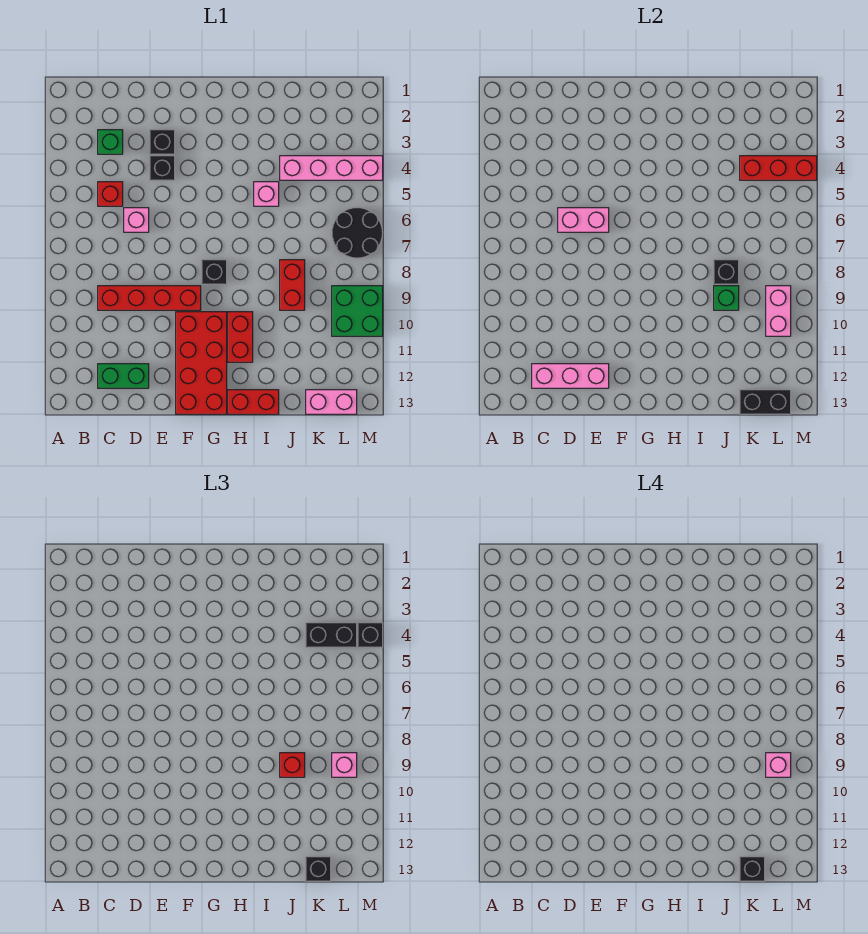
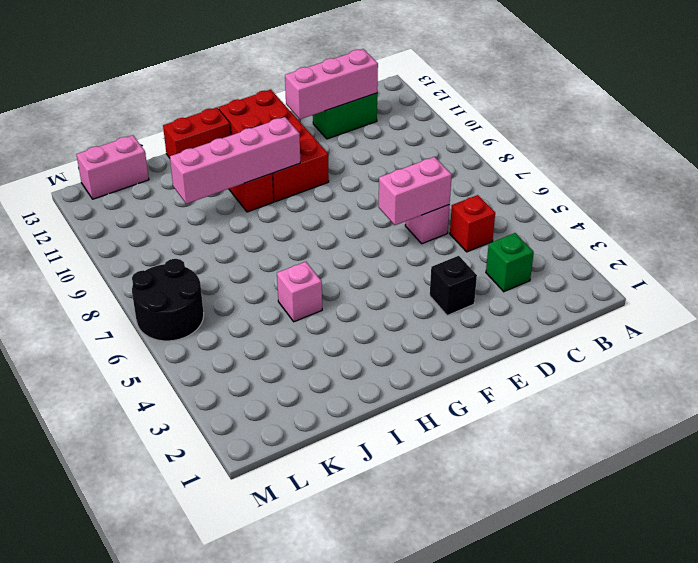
pink 1x4 brick [170,117,300,204] -> pink 1x4 brick moved to [280,156,383,180]
none -> red 1x4 brick [98,286,201,310]
none -> black 1x1 brick [150,156,175,180]
none -> black 1x1 brick [202,260,227,284]
none -> red 1x2 brick [280,260,305,310]

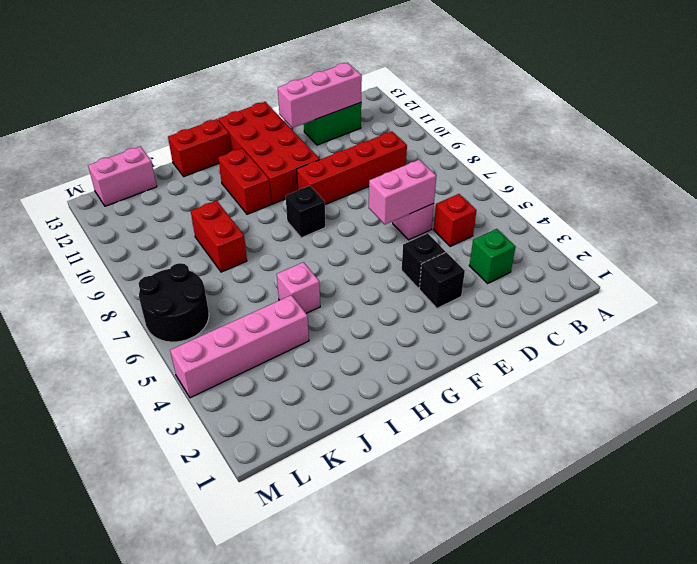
none -> green 2x2 brick [332,286,383,336]
none -> black 1x1 brick [714,260,739,284]
none -> green 1x1 brick [714,286,739,310]
none -> red 1x3 brick [740,156,817,180]

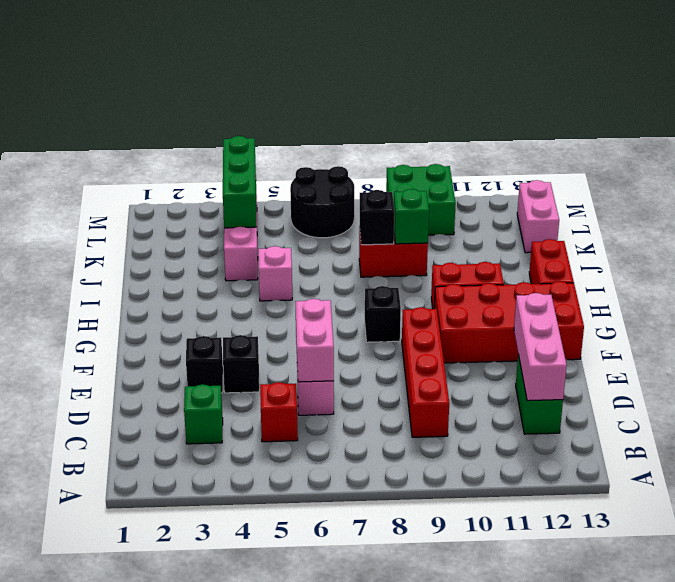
green 1x3 brick [223,136,256,228] -> red 1x3 brick [740,156,817,180]
none -> black 1x2 brick [740,390,791,414]
none -> pink 1x2 brick [766,286,791,336]
none -> red 1x1 brick [280,753,305,777]
none -> black 1x2 brick [306,623,357,647]

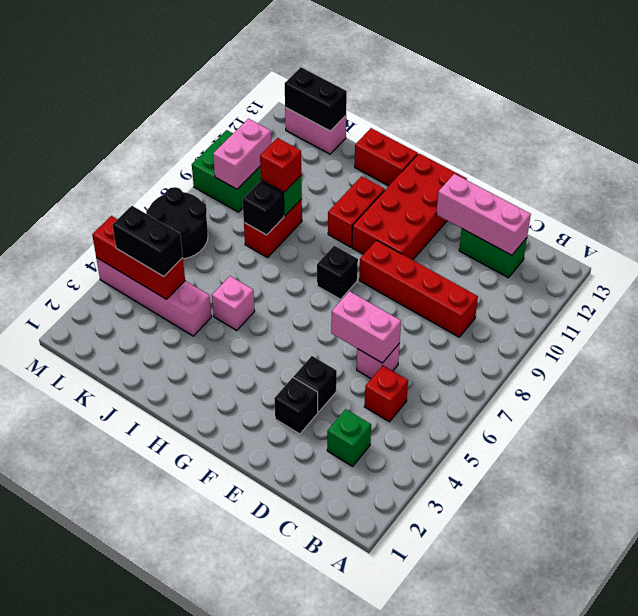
none -> black 1x1 brick [306,857,331,881]
none -> pink 1x1 brick [332,753,357,777]
none -> black 1x1 brick [358,623,383,647]
none -> black 1x1 brick [740,857,765,881]

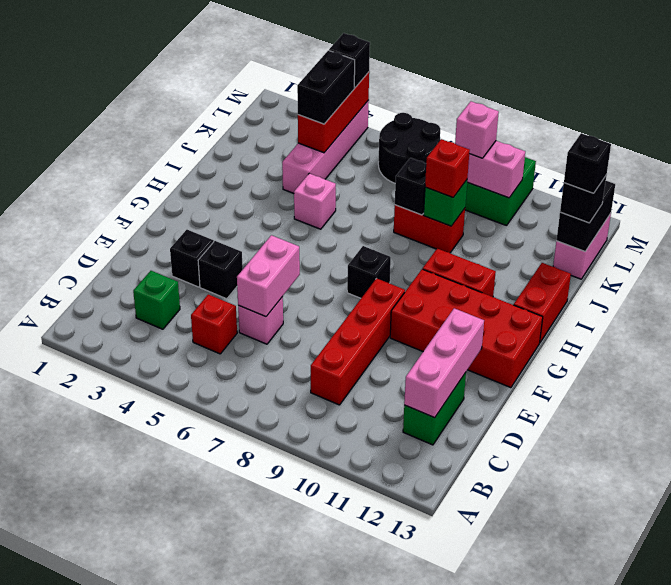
none -> pink 1x1 brick [766,753,791,777]

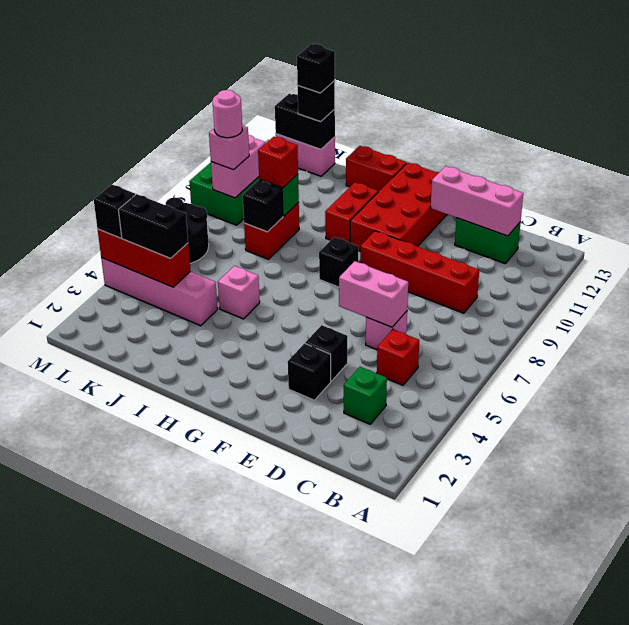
pink 1x1 round brick [213,90,242,138] -> pink 1x1 brick [766,753,791,777]

